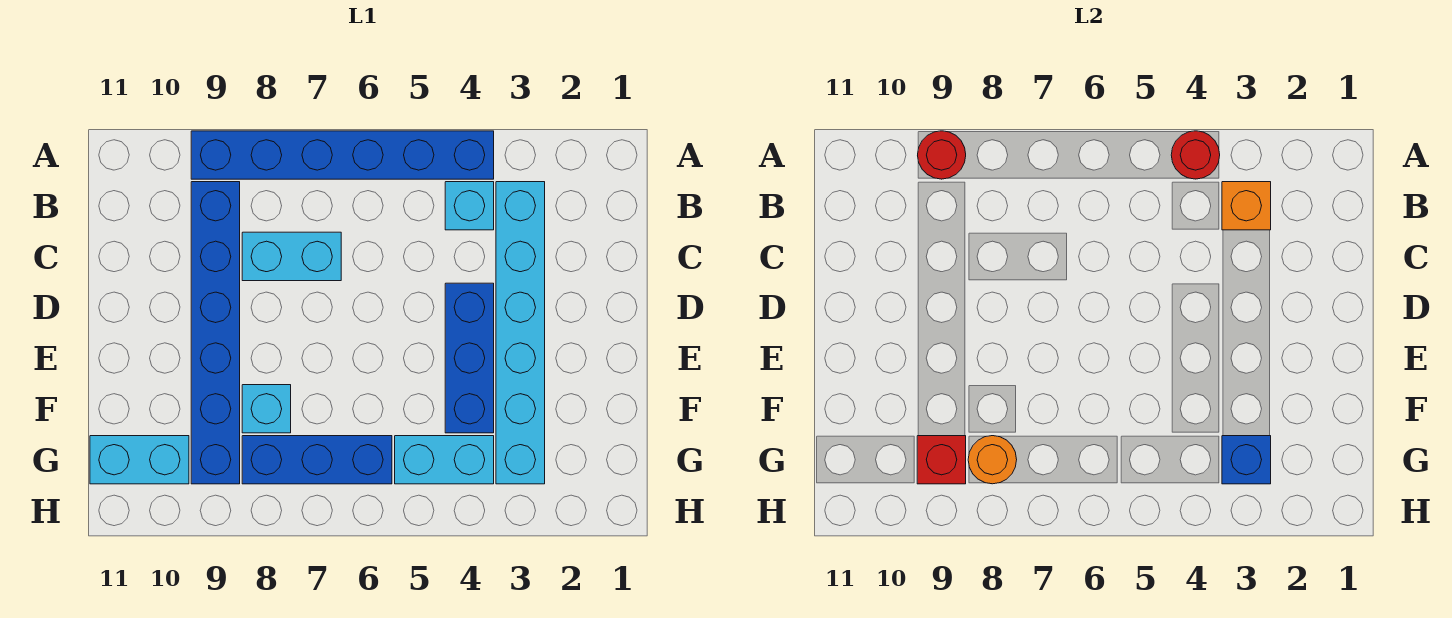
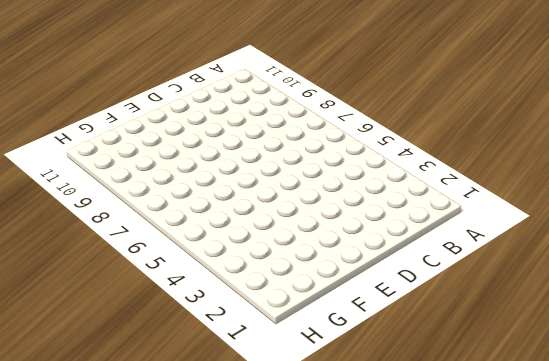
none -> blue 1x6 brick [191,131,494,179]
none -> cyan 1x6 brick [496,182,545,484]
none -> cyan 1x1 brick [445,182,494,230]

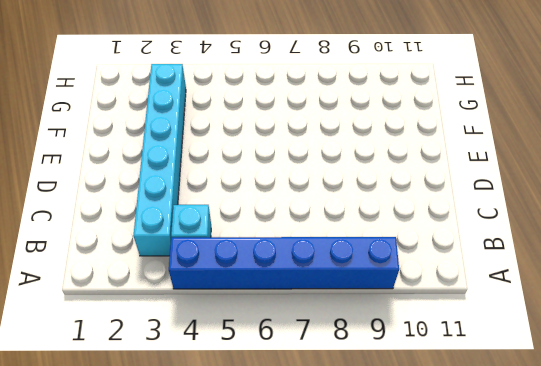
none -> blue 1x6 brick [191,182,240,484]
none -> cyan 1x2 brick [242,232,341,281]
none -> blue 1x3 brick [445,283,494,433]

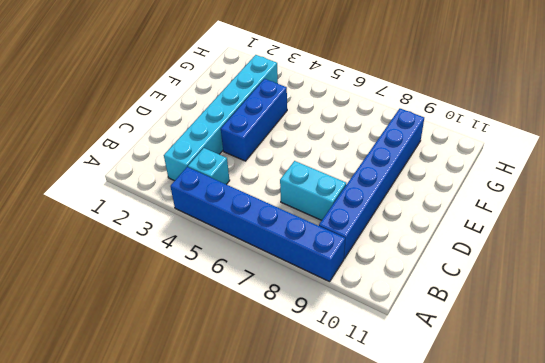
none -> cyan 1x1 brick [242,385,291,433]
none -> cyan 1x2 brick [395,436,494,484]
none -> blue 1x3 brick [242,436,392,484]

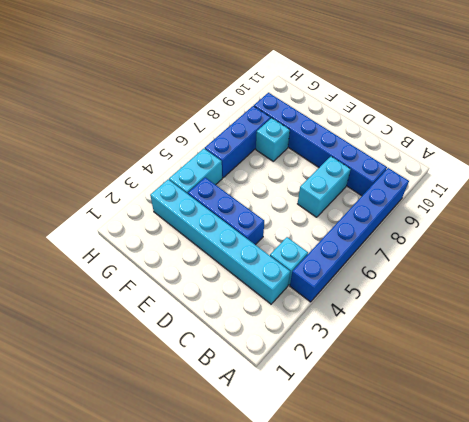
none -> cyan 1x2 brick [90,436,189,484]
none -> red 1x1 round brick [1171,131,1220,179]
none -> red 1x1 round brick [918,131,966,179]

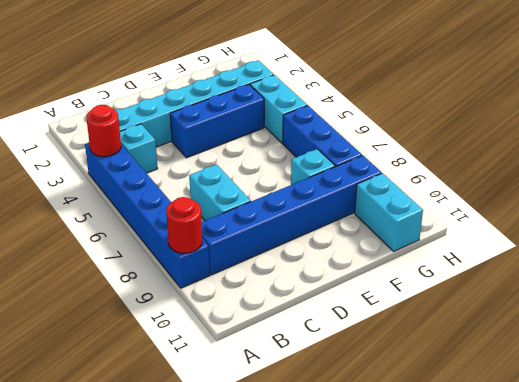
none -> orange 1x1 brick [1222,182,1271,230]
none -> blue 1x1 brick [1222,436,1271,484]
none -> orange 1x1 round brick [968,436,1017,484]

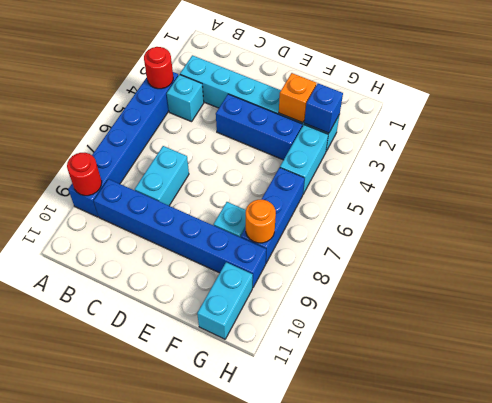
orange 1x1 brick [279,73,316,123] -> orange 1x1 brick moved to [1222,182,1271,230]
none -> red 1x1 brick [917,436,966,484]

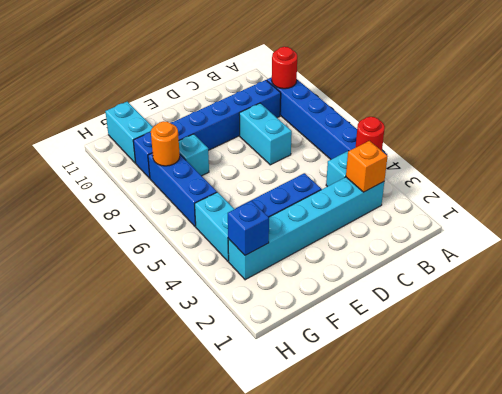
none -> red 1x1 brick [917,436,966,484]

